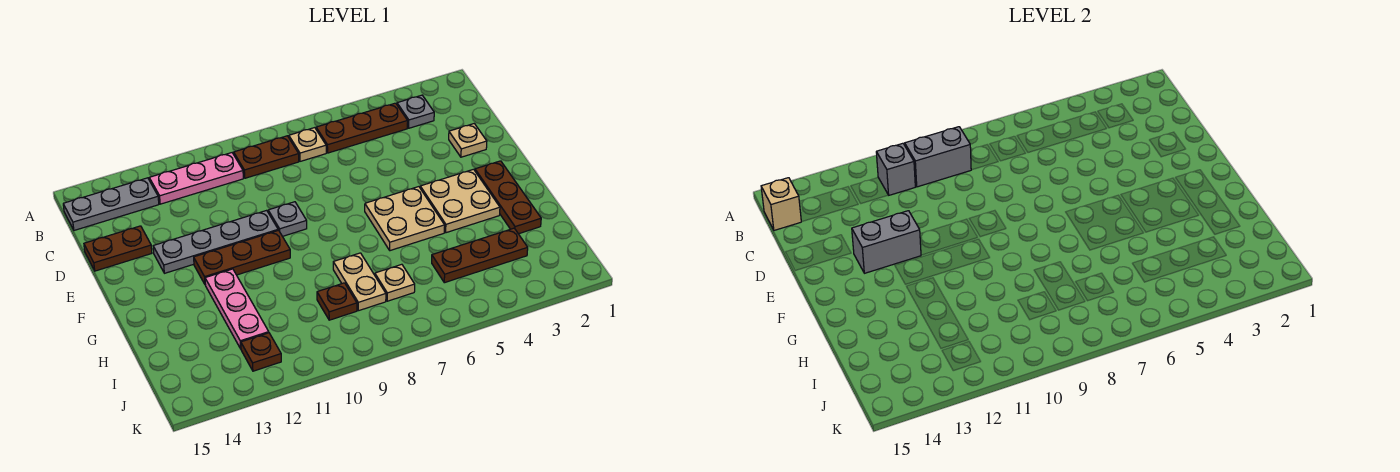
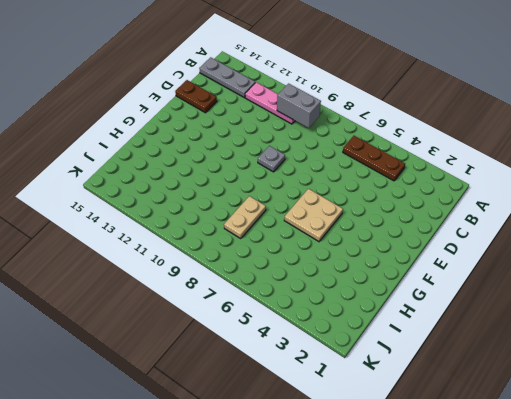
none -> grey 1x1 plate [397,95,434,128]
none -> tan 1x1 plate [289,128,326,161]
none -> brown 1x2 plate [234,136,299,178]

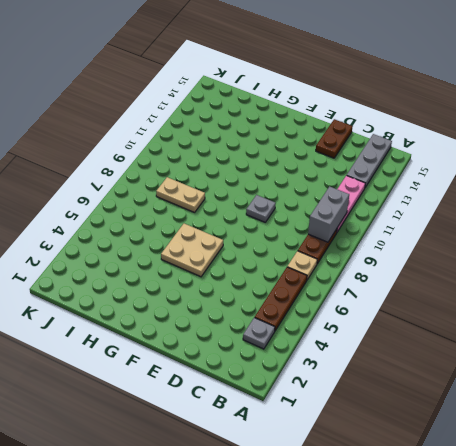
none -> tan 1x1 plate [449,124,487,157]
none -> grey 1x4 plate [153,210,278,273]
none -> brown 1x3 plate [475,161,541,234]

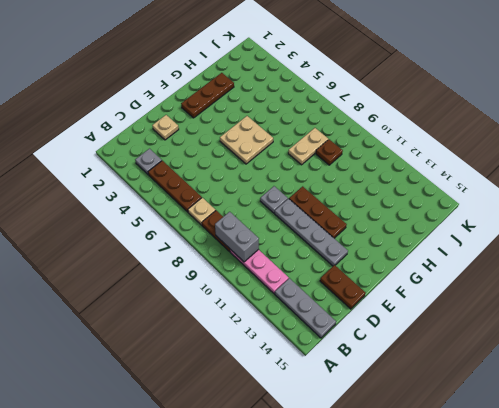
none -> tan 2x2 plate [420,169,500,233]
none -> pink 1x3 plate [205,269,269,349]
none -> brown 1x3 plate [432,228,528,283]

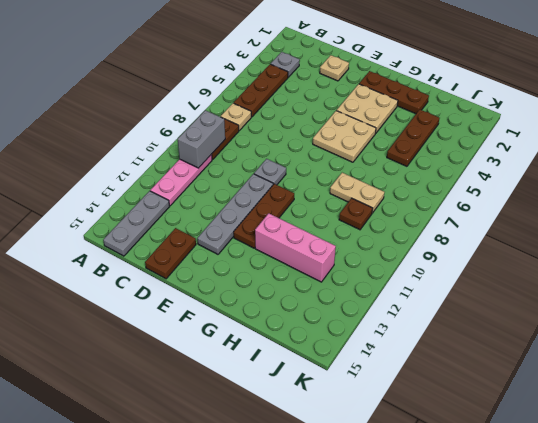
pink 1x3 brick [255,213,336,282] -> pink 1x3 plate [205,269,269,349]
none -> tan 1x1 plate [375,264,415,301]
none -> brown 1x1 plate [241,333,281,371]
none -> grey 1x1 brick [876,143,915,195]

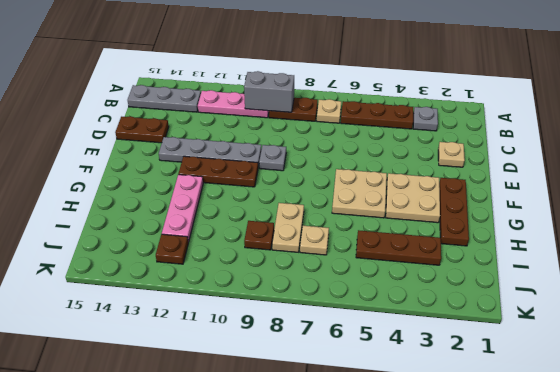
none -> grey 1x1 brick [876,143,915,195]
none -> tan 1x1 brick [761,178,801,230]
none -> grey 1x2 brick [852,211,921,273]

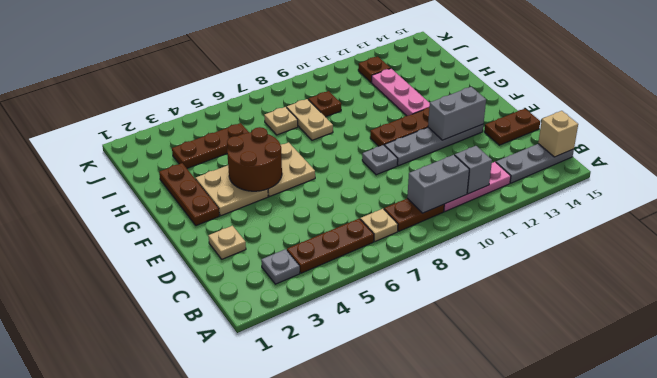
brown 2x2 round brick [227,127,282,191] -> none

